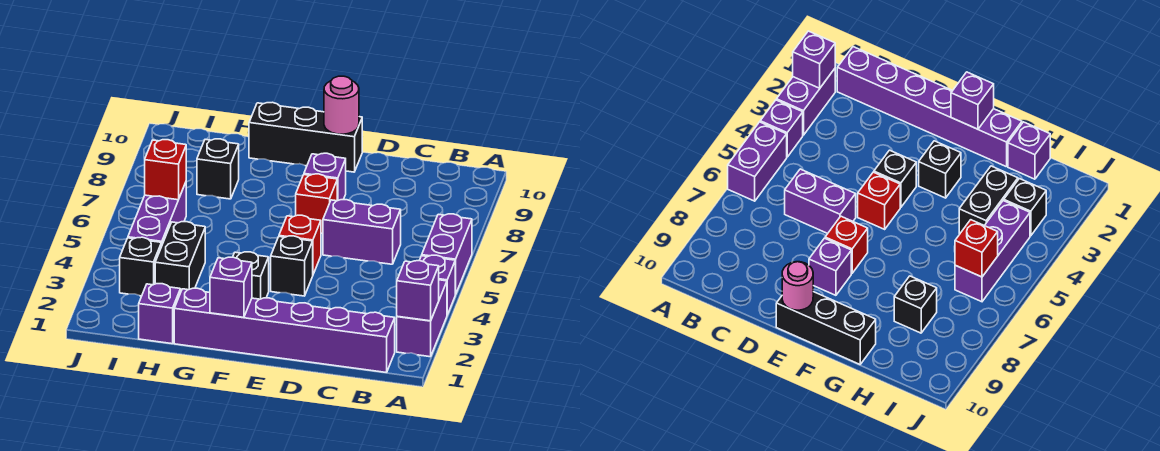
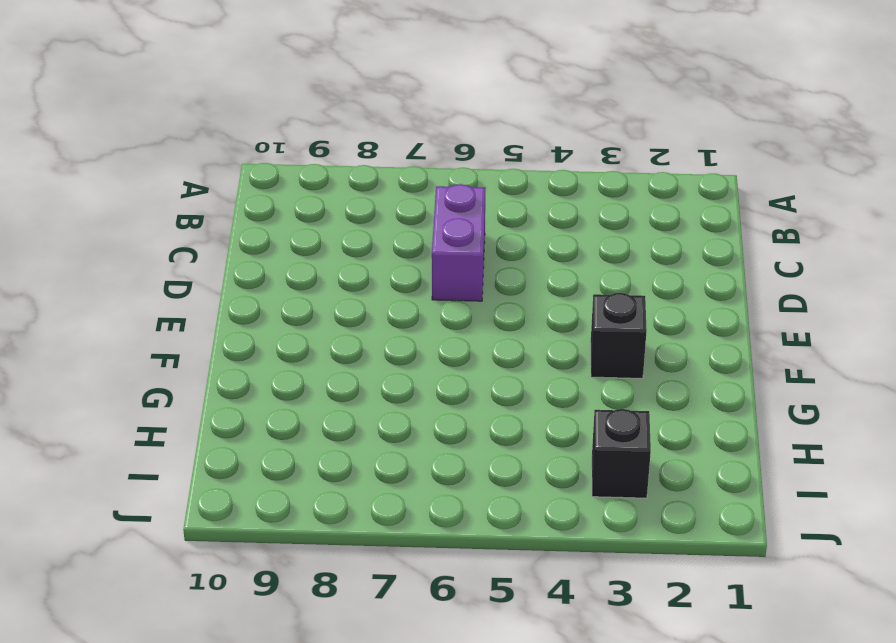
none -> purple 1x2 brick [397,280,447,357]
none -> purple 1x1 brick [419,255,455,315]
none -> purple 1x2 brick [422,214,472,294]

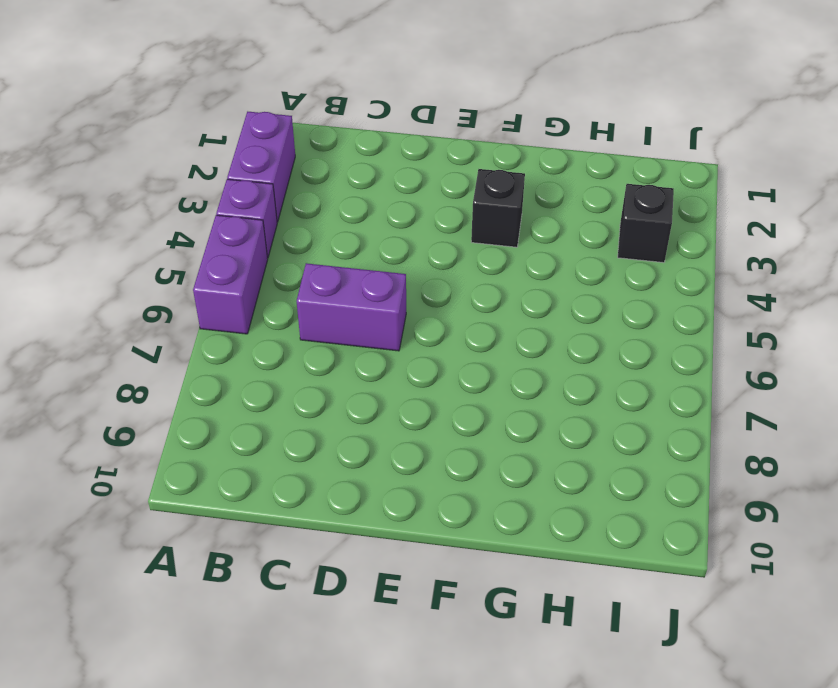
none -> purple 1x6 brick [174,288,395,373]
none -> black 1x1 brick [271,236,313,296]
none -> red 1x1 brick [279,215,321,274]

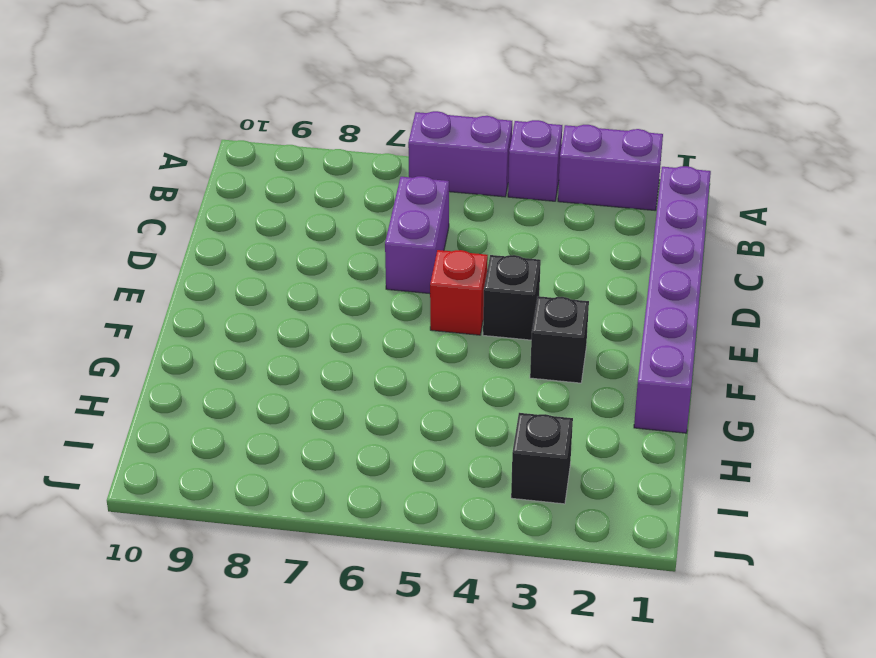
none -> red 1x1 brick [296,174,337,233]
none -> purple 1x1 brick [304,153,346,201]
none -> black 1x3 brick [249,102,362,172]

